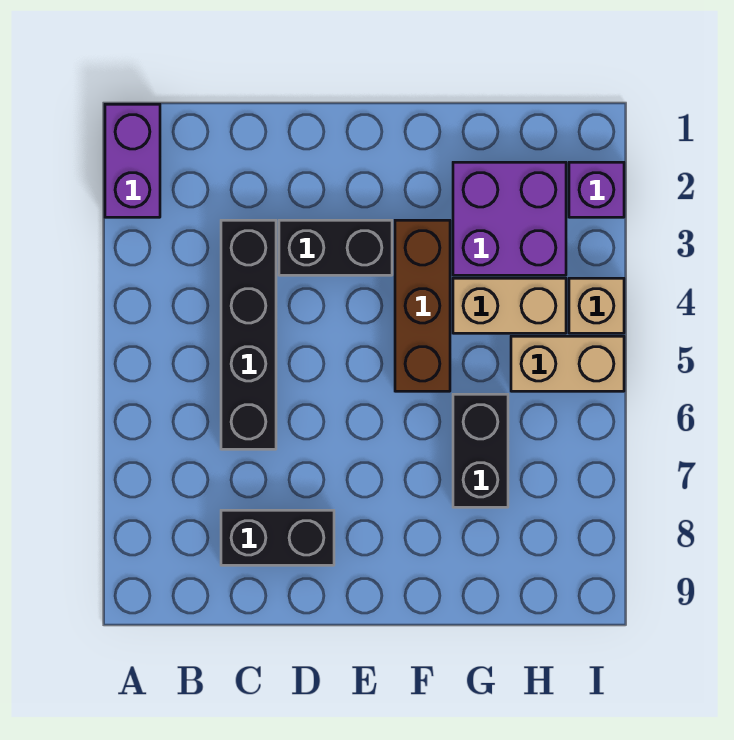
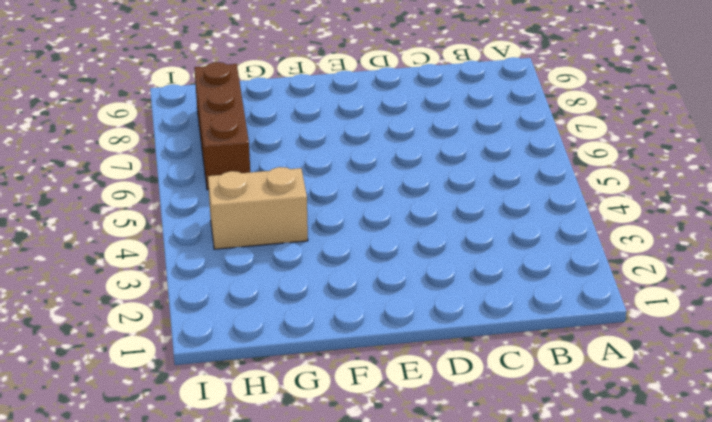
brown 1x3 brick [194,62,250,190] -> brown 1x3 brick moved to [395,220,450,391]
none -> purple 1x2 brick [105,104,160,217]
none -> black 1x4 brick [221,220,276,449]

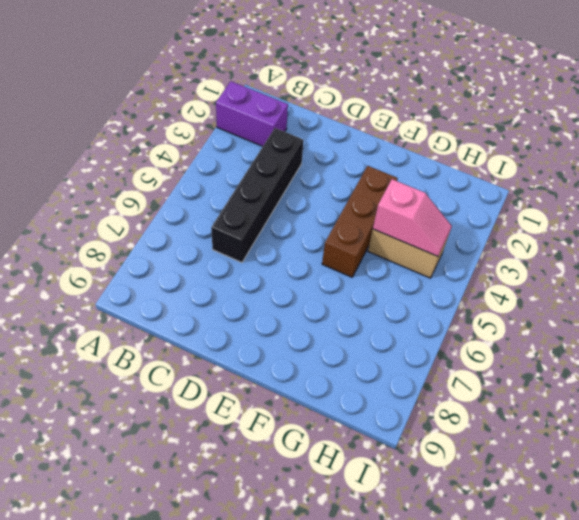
purple 1x2 brick [216,81,288,146] -> purple 1x2 brick turned to [105,104,160,217]
pink 1x2 slope [373,179,452,256] -> none
none -> black 1x2 brick [221,510,334,565]
none -> black 1x2 brick [279,220,392,275]

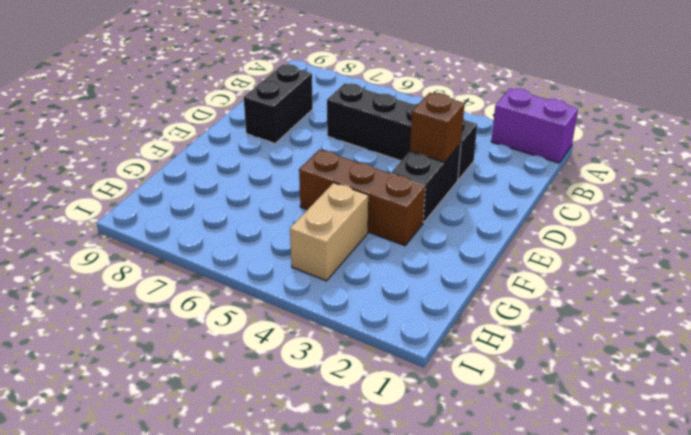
brown 1x1 brick [410,93,465,162] -> none
none -> purple 2x2 brick [453,162,566,275]
none -> black 1x2 brick [453,394,508,507]

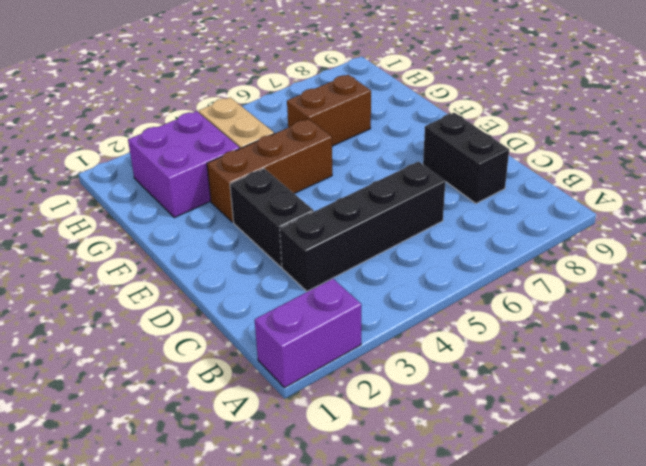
brown 1x2 brick [287,75,371,146] -> black 1x2 brick [453,394,508,507]
none -> tan 1x2 brick [511,336,624,391]
none -> purple 1x1 brick [569,162,624,217]

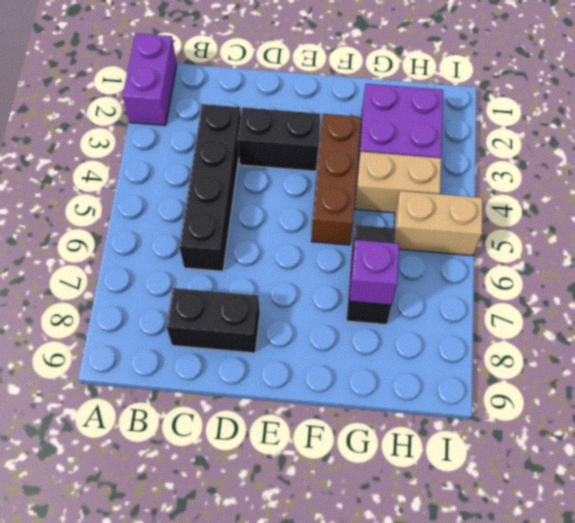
purple 1x1 brick [349,240,399,305] -> purple 1x1 brick moved to [569,162,624,217]
none -> tan 1x1 brick [569,278,624,333]

